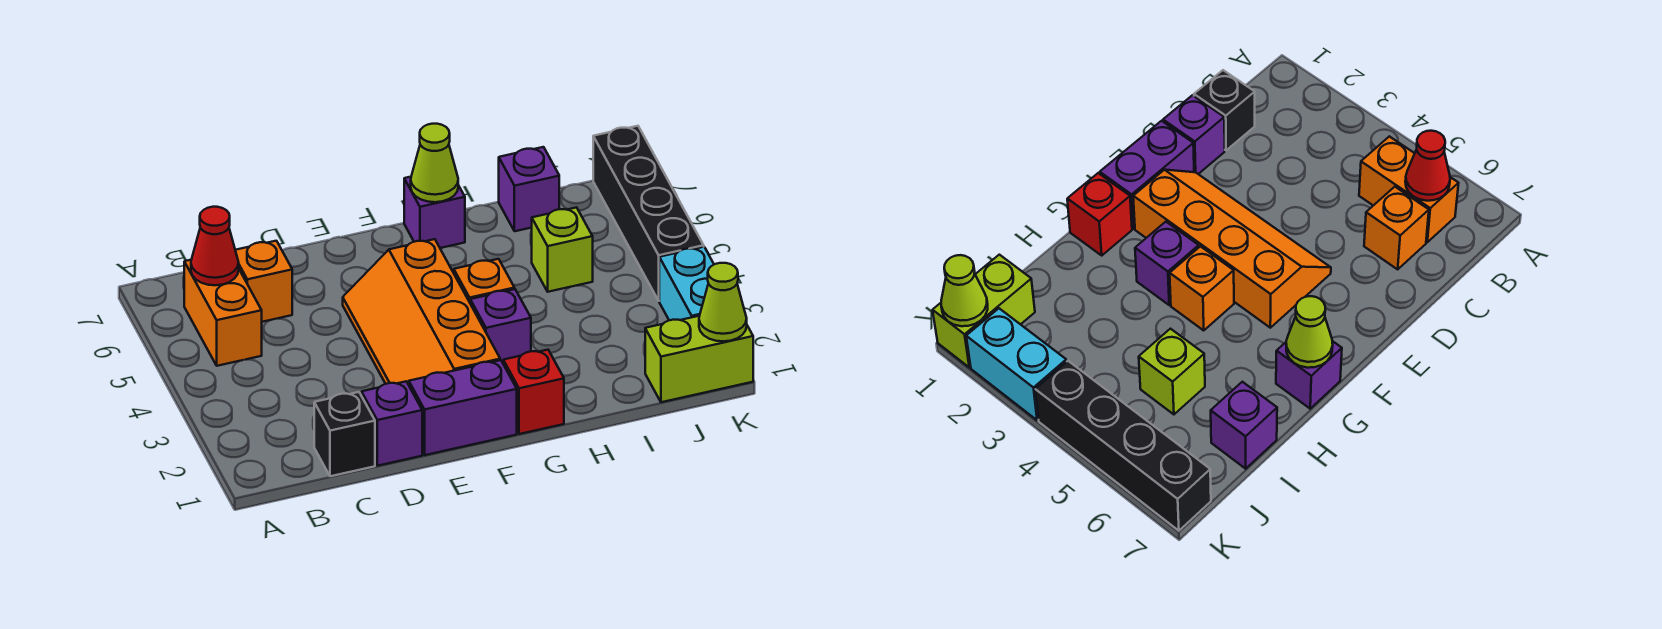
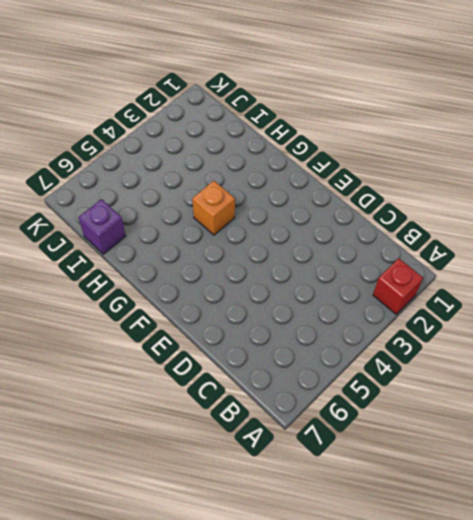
red 1x1 brick [373,258,423,314] -> red 1x1 brick moved to [503,350,564,434]
none -> orange 1x2 brick [184,260,262,366]
none -> black 1x1 brick [314,392,375,476]
none -> orange 1x1 brick [235,241,292,322]

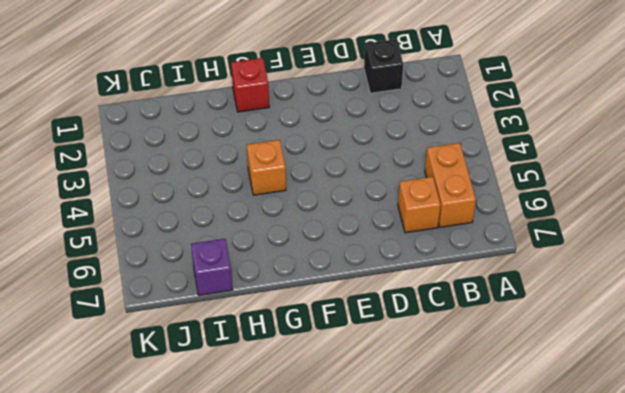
none -> purple 1x1 brick [361,381,422,466]
none -> purple 1x2 brick [409,360,517,455]
none -> orange 2x4 slope [343,239,500,385]

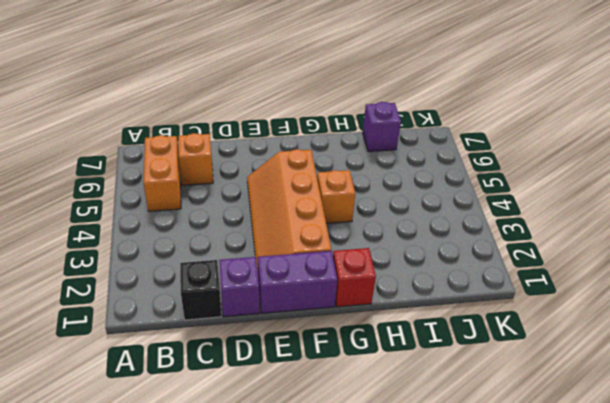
none -> purple 1x1 brick [470,289,531,363]
none -> purple 1x1 brick [404,177,465,248]
none -> lime 1x1 brick [532,207,593,292]

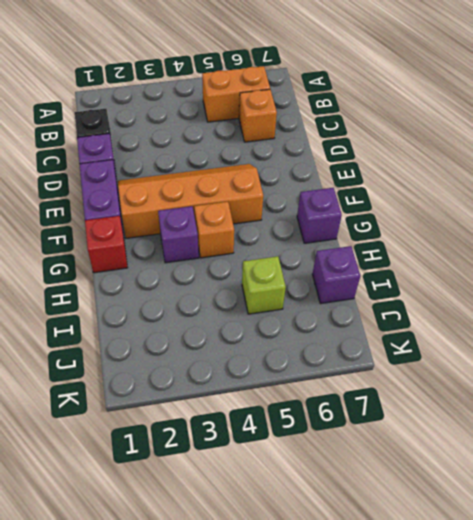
none -> lime 1x2 brick [645,316,753,402]
none -> cyan 1x2 brick [659,247,714,320]
none -> black 1x4 brick [593,126,704,301]

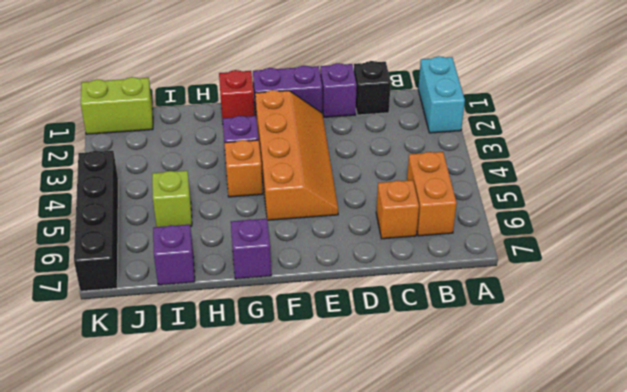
cyan 1x2 brick [418,56,465,133] -> cyan 1x2 brick moved to [659,247,714,320]
none -> red 1x1 cone [191,207,239,285]
none -> lime 1x1 cone [411,124,458,202]
none -> lime 1x1 cone [699,263,747,341]

